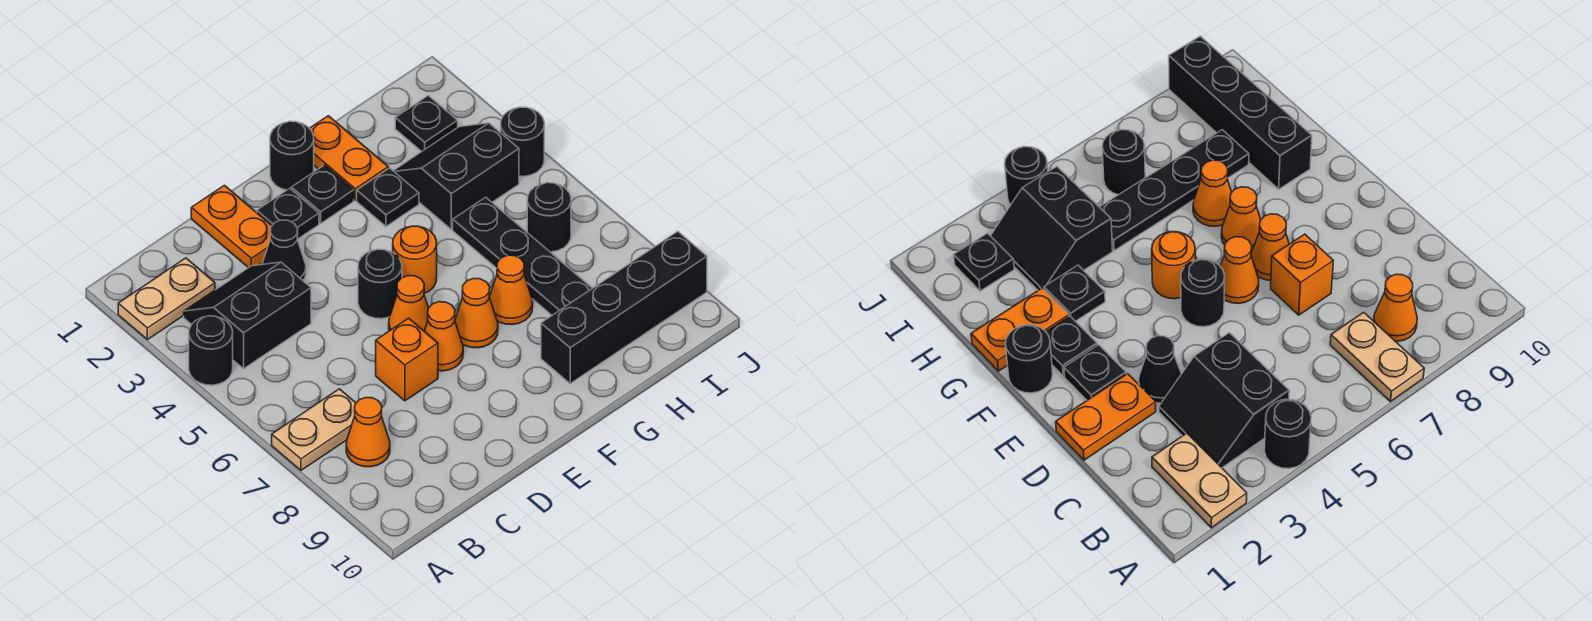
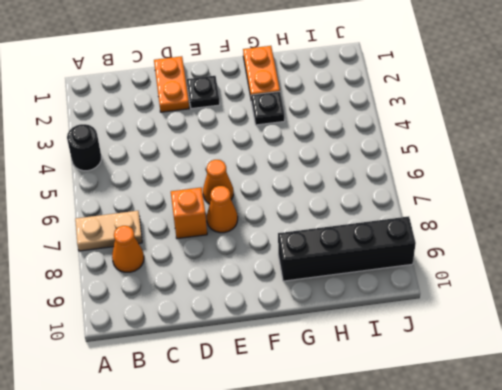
none -> tan 1x2 plate [118,258,215,340]
none -> black 2x2 slope [184,262,311,369]
none -> black 1x1 cone [262,220,306,280]

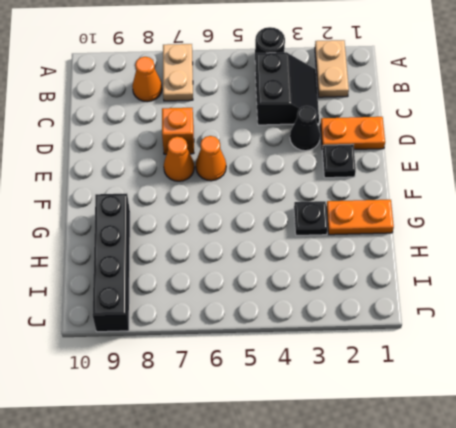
none -> black 1x1 round brick [358,249,402,319]
none -> black 1x1 round brick [270,121,314,190]
none -> black 1x1 plate [291,165,354,223]

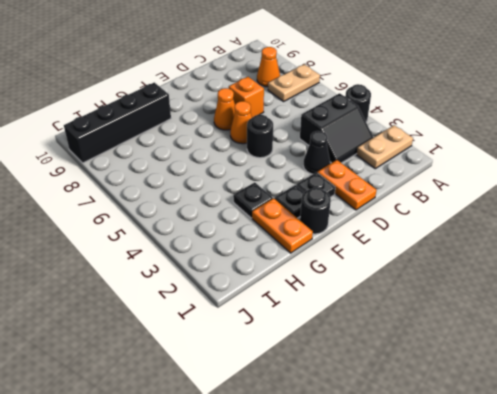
none -> orange 1x1 round brick [393,226,437,294]
none -> orange 1x1 cone [455,279,498,348]
none -> orange 1x1 cone [489,255,533,325]

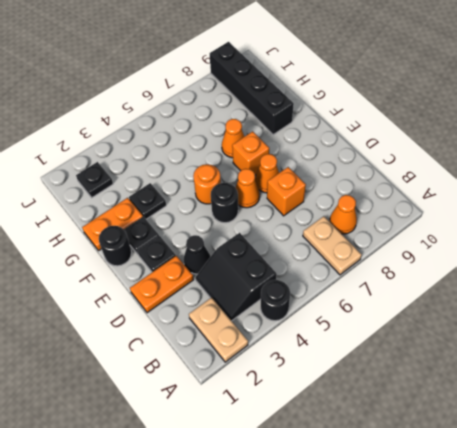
orange 1x1 brick [232,131,269,175] -> orange 1x1 cone [455,279,498,348]
none -> black 2x2 slope [394,123,519,229]
none -> black 1x4 plate [453,197,592,315]
none -> black 1x1 round brick [527,183,571,252]

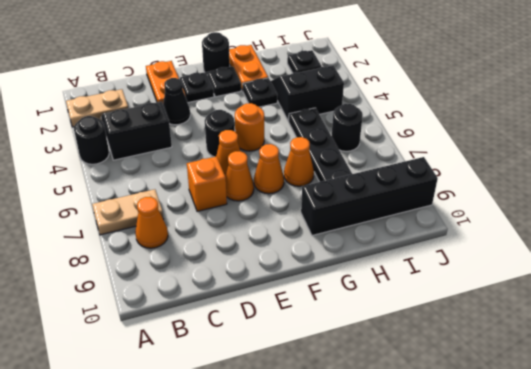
none -> black 1x1 round brick [501,107,544,176]

